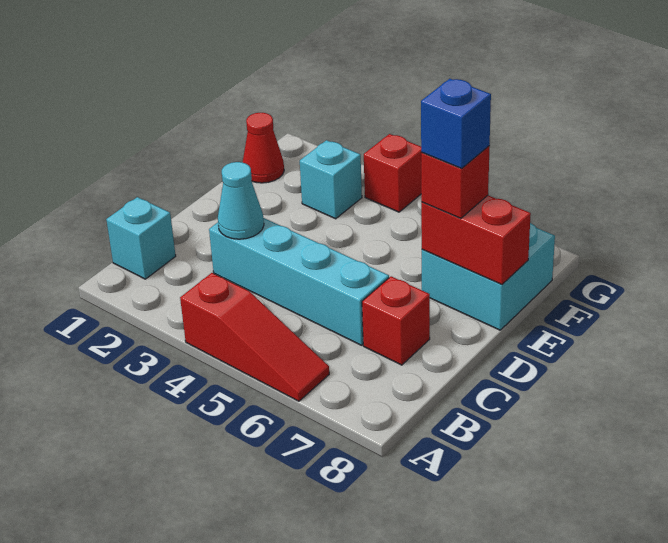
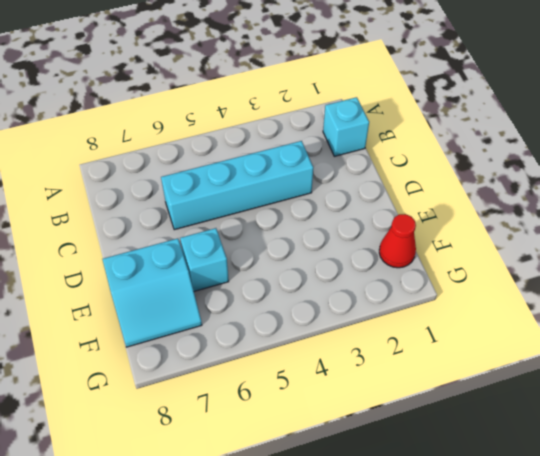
cyan 1x1 brick [180,228,229,291] -> cyan 1x1 brick moved to [300,140,362,219]
cyan 2x2 slope [102,238,202,347] -> cyan 2x2 brick [422,223,555,330]
none -> red 1x3 slope [180,273,329,401]
none -> red 1x1 brick [362,276,430,365]
none -> red 1x1 brick [364,134,421,212]

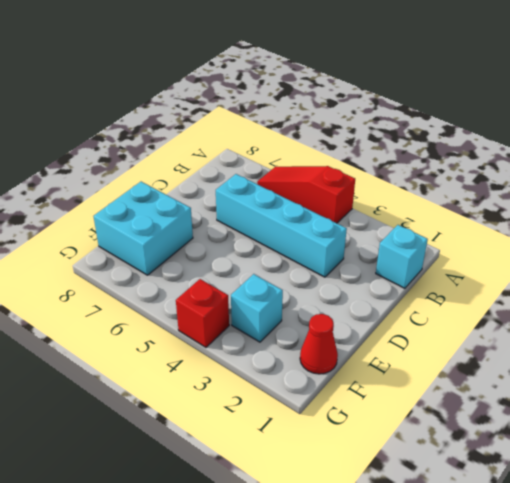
none -> red 1x1 brick [362,276,430,365]
none -> cyan 1x1 cone [218,162,264,239]
none -> red 1x2 brick [421,195,531,284]

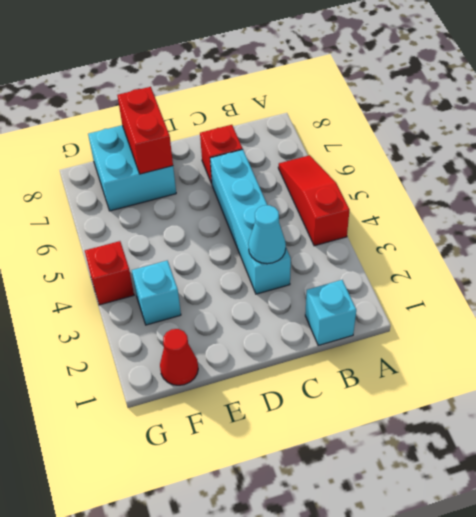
none -> red 1x1 brick [421,146,490,218]
none -> blue 1x1 brick [421,79,491,168]

